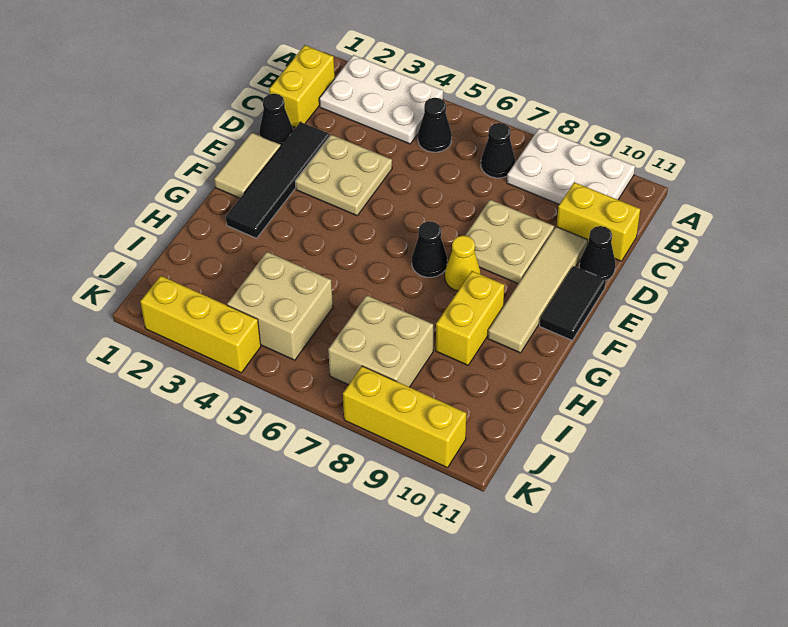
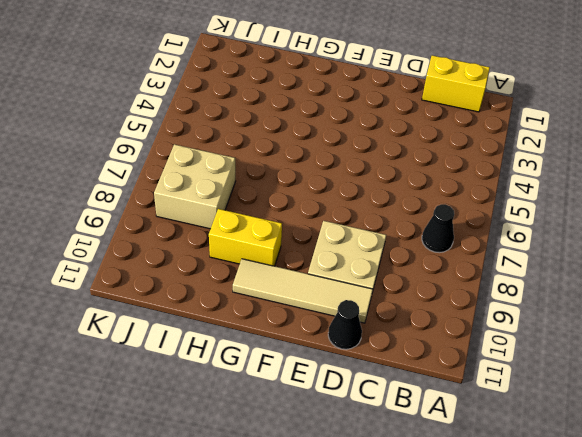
none -> white 2x3 plate [319,55,443,144]
none -> white 2x3 plate [507,128,635,204]
none -> black 1x1 cone [418,98,452,152]

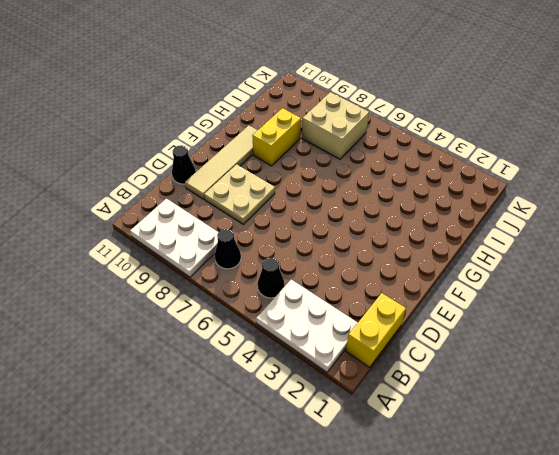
none -> yellow 1x2 brick [557,182,640,261]
none -> black 1x1 cone [259,94,293,146]
none -> black 1x4 tile [226,122,330,238]

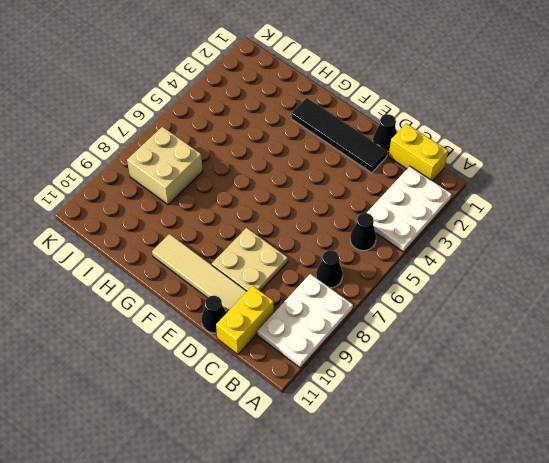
none -> tan 2x2 plate [295,135,392,215]
none -> tan 1x2 tile [214,133,281,198]
none -> black 1x2 tile [540,266,606,340]

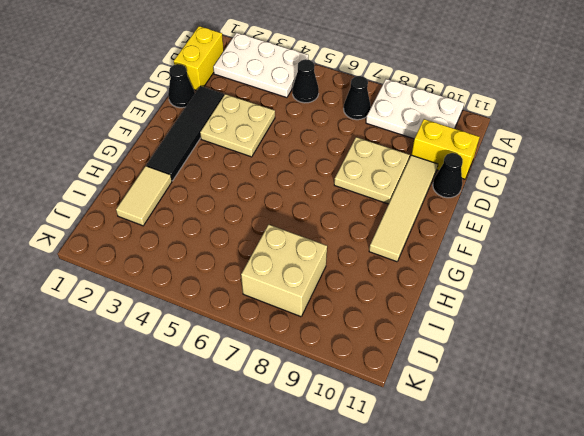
tan 1x2 tile [116,166,172,226] -> tan 1x2 tile moved to [214,133,281,198]
none -> black 1x2 tile [540,266,606,340]
none -> black 1x1 cone [412,221,447,277]
none -> yellow 1x1 cone [445,235,480,291]

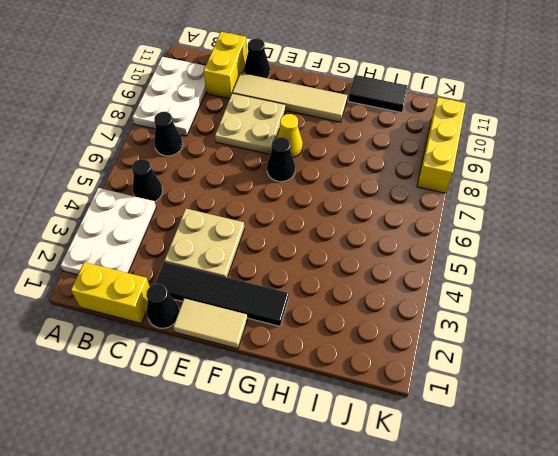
black 1x2 tile [348,75,408,113] -> black 1x2 tile moved to [540,266,606,340]
none -> yellow 1x2 brick [436,271,505,365]
none -> tan 2x2 brick [227,252,333,360]
none -> tan 2x2 brick [328,295,433,387]

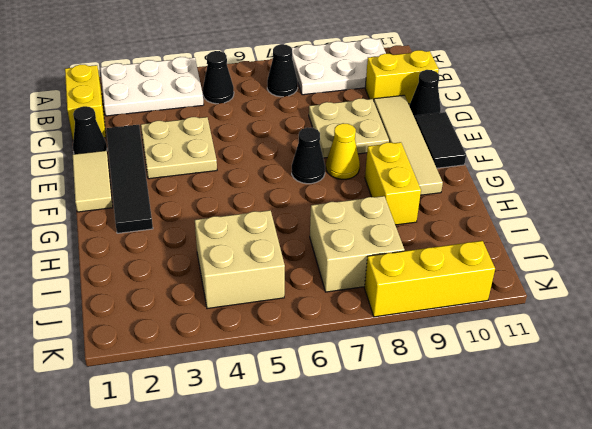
none -> yellow 1x3 brick [140,276,261,373]

